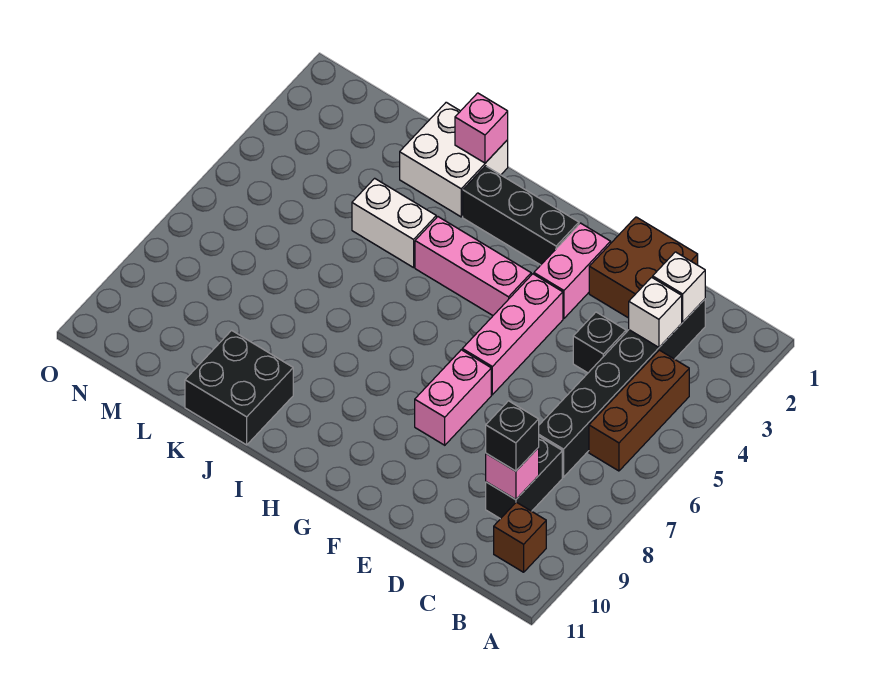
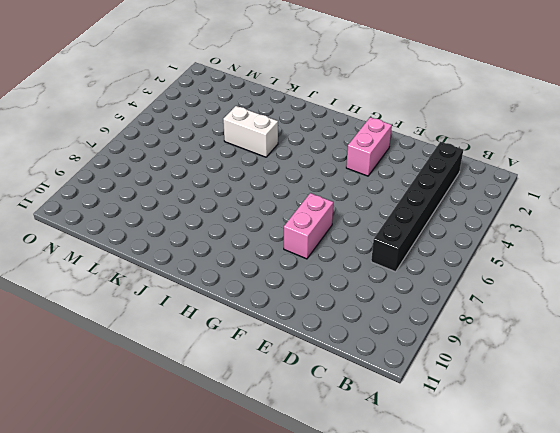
none -> brown 1x3 brick [589,350,689,471]
none -> brown 1x1 brick [494,502,546,572]
none -> black 1x2 brick [486,437,562,519]

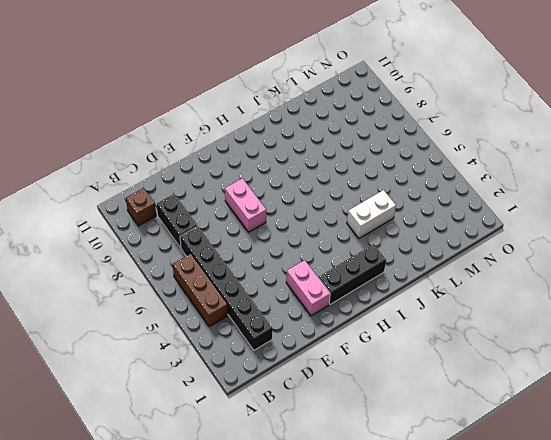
none -> brown 2x2 brick [589,217,698,318]
none -> black 1x1 brick [573,312,626,373]
none -> pink 1x3 brick [462,274,563,395]

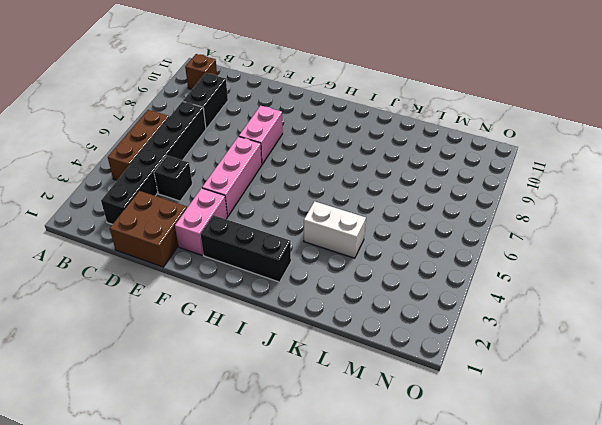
none -> pink 1x3 brick [415,217,531,315]
none -> white 2x2 brick [400,102,508,217]
none -> black 2x2 brick [185,330,293,445]

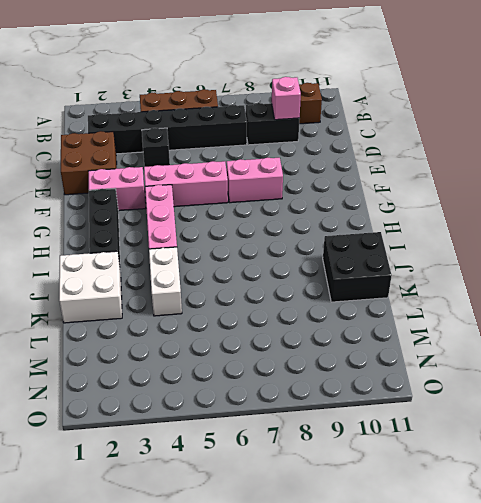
none -> white 1x1 brick [653,252,705,322]
none -> white 1x1 brick [629,277,682,347]
none -> pink 1x1 brick [455,93,508,163]

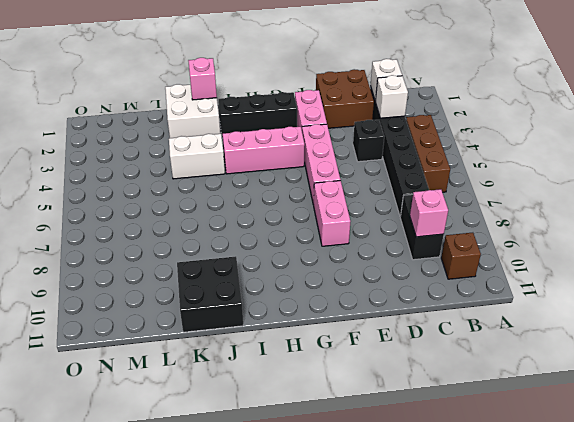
none -> black 1x1 brick [486,401,539,471]

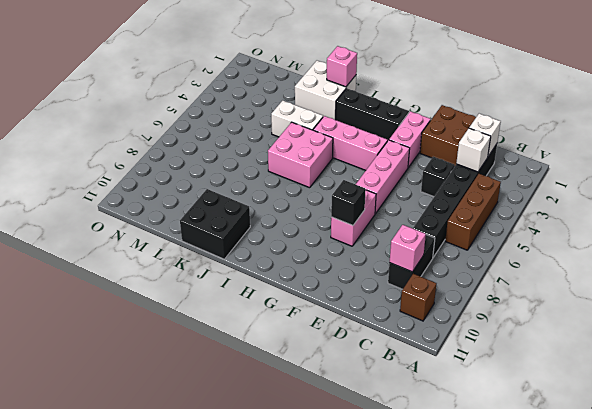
black 1x1 brick [331,180,366,226] -> black 1x1 brick moved to [486,401,539,471]
pink 2x2 brick [268,122,333,188] -> none

